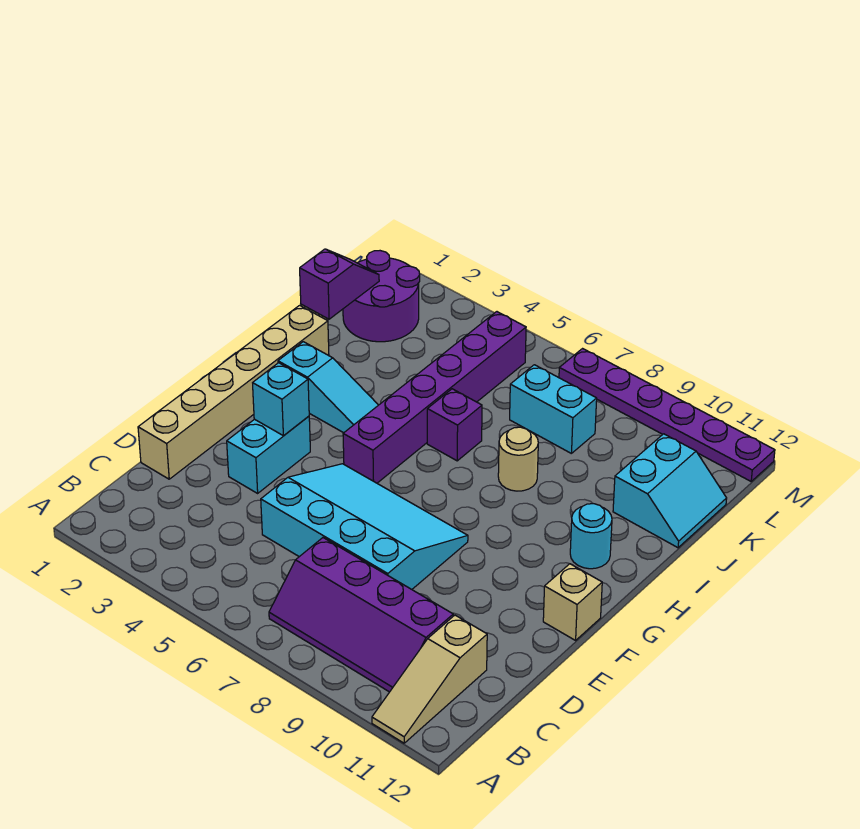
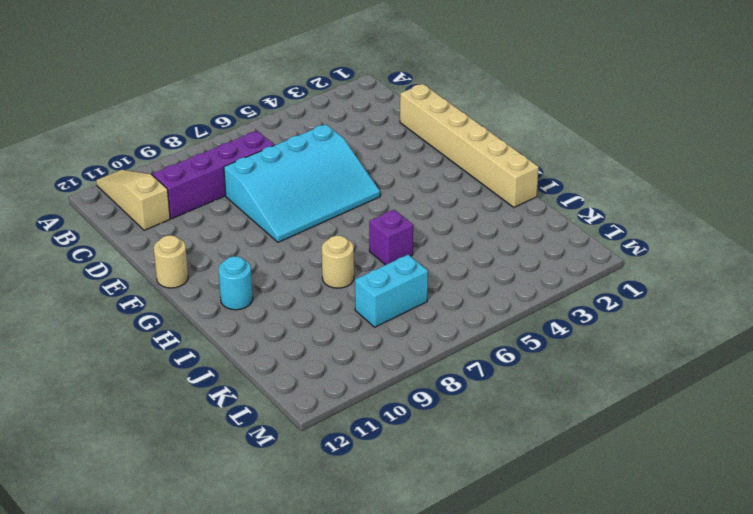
tan 1x1 round brick [154,235,188,288] -> tan 1x1 brick [543,564,602,640]
none -> cyan 1x2 brick [227,416,310,493]
none -> purple 1x6 brick [343,312,526,483]
none -> cyan 1x3 slope [278,342,378,433]

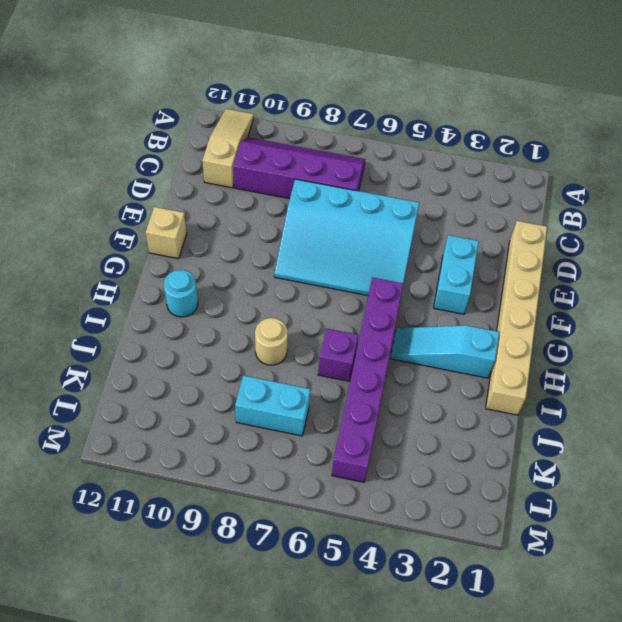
none -> cyan 2x2 slope [613,434,727,548]
none -> purple 2x2 round brick [343,251,420,342]
none -> purple 1x6 plate [559,349,775,481]

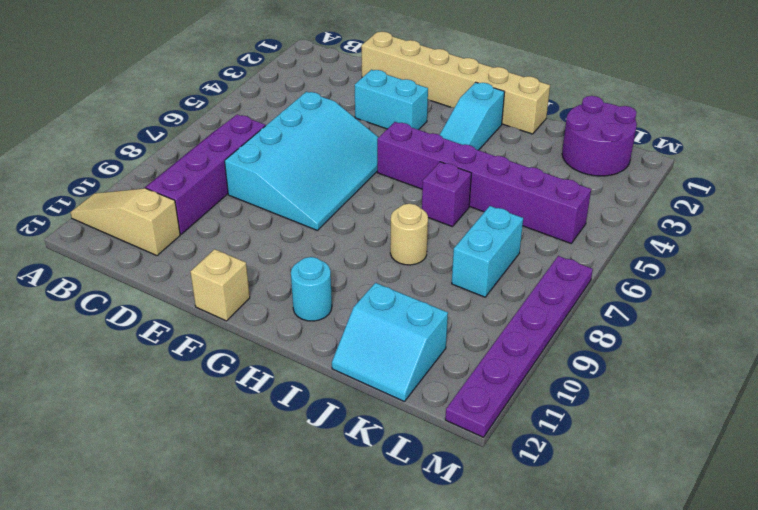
none -> cyan 1x1 brick [253,363,309,436]
none -> purple 1x2 slope [300,249,379,319]

